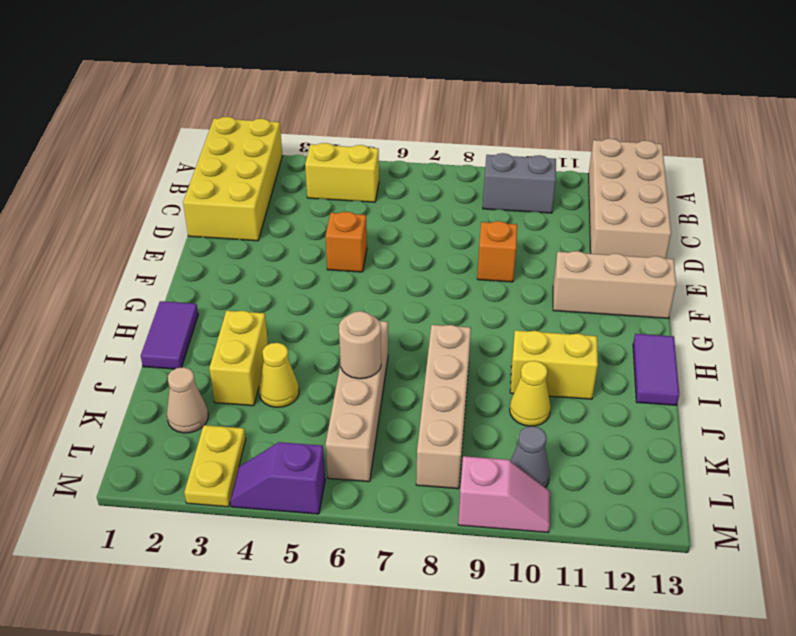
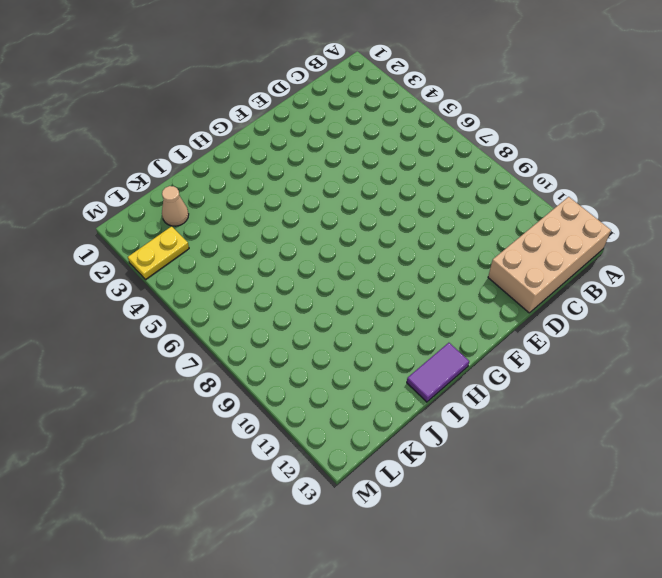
none -> yellow 2x4 brick [183,117,282,241]
none -> yellow 1x2 brick [305,143,379,202]
none -> grey 1x2 brick [483,153,556,213]

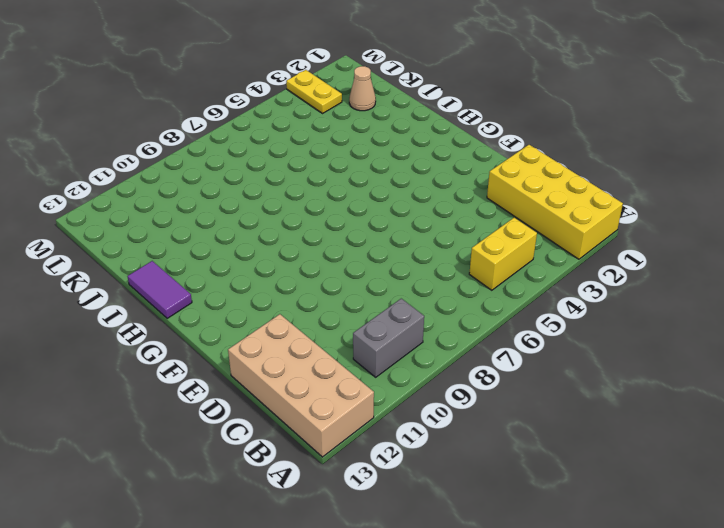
none -> orange 1x1 brick [326,212,367,272]
none -> orange 1x1 brick [477,221,517,282]
none -> tan 1x3 brick [553,251,676,318]

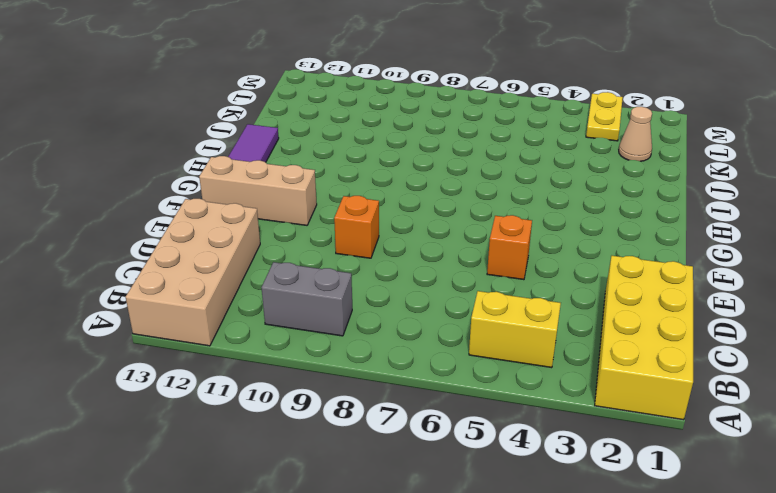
none -> purple 1x2 tile [141,301,198,369]
none -> yellow 1x2 brick [209,311,268,406]
none -> tan 1x4 brick [326,321,388,482]

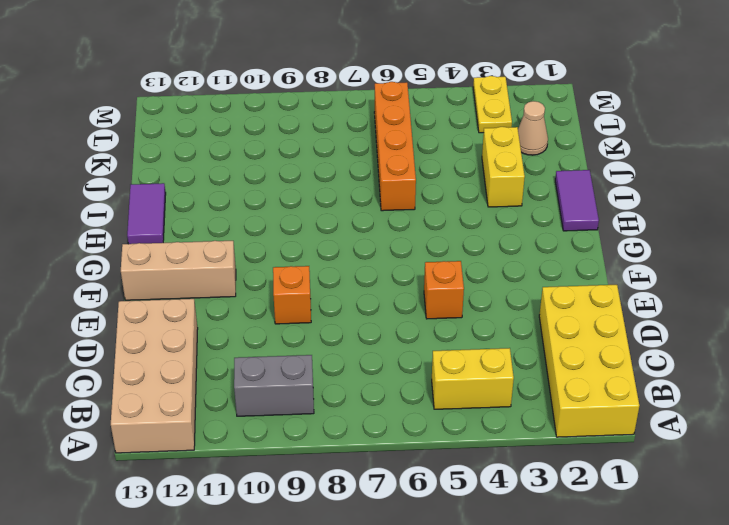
orange 1x4 brick [374,82,416,211] -> tan 1x4 brick [326,321,388,482]
none -> tan 1x4 brick [416,325,471,489]
none -> yellow 1x2 brick [510,330,598,399]
none -> yellow 1x1 cone [259,343,299,407]

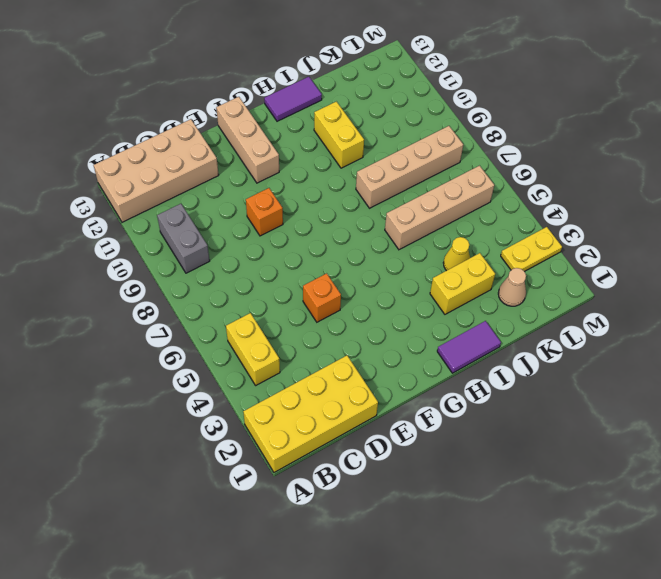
none -> yellow 1x1 cone [510,361,551,426]
none -> grey 1x1 cone [511,426,550,488]
none -> purple 1x2 slope [230,442,325,514]

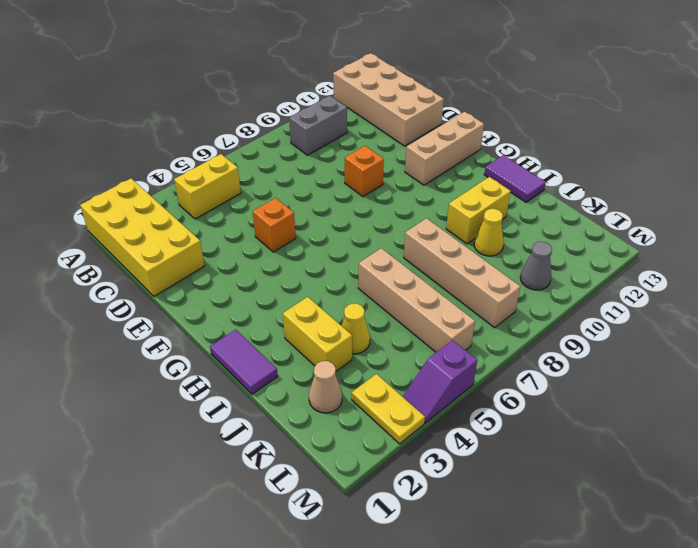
none -> pink 1x2 slope [458,456,550,532]
none -> tan 1x1 round brick [339,311,381,379]

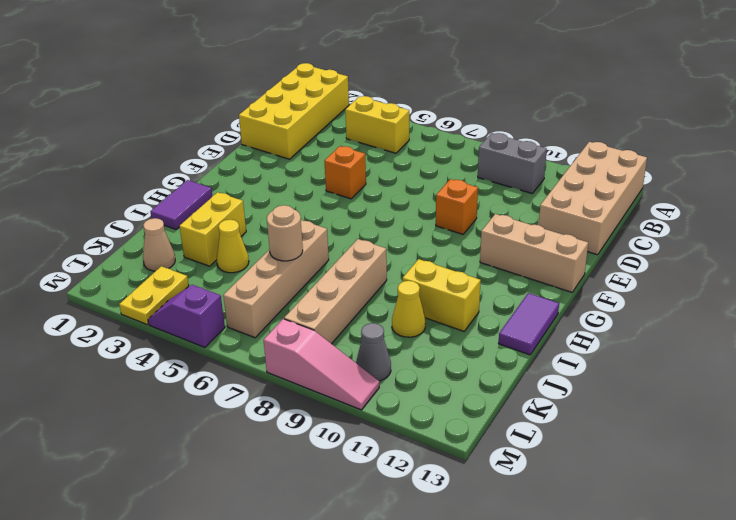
pink 1x3 slope [264,319,379,410] -> pink 1x2 slope [458,456,550,532]

